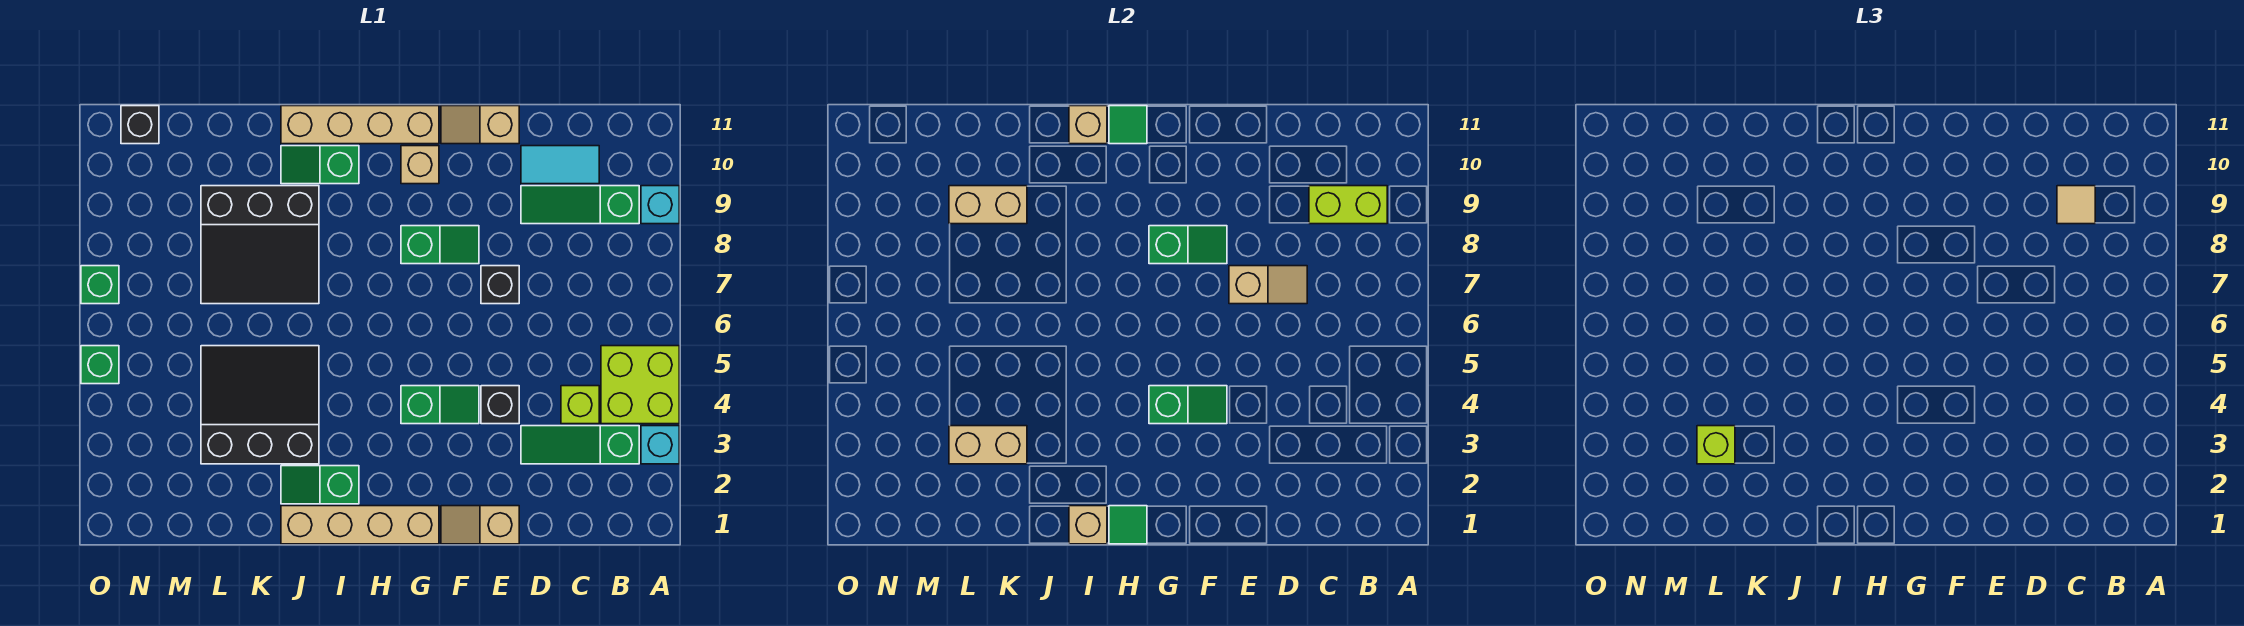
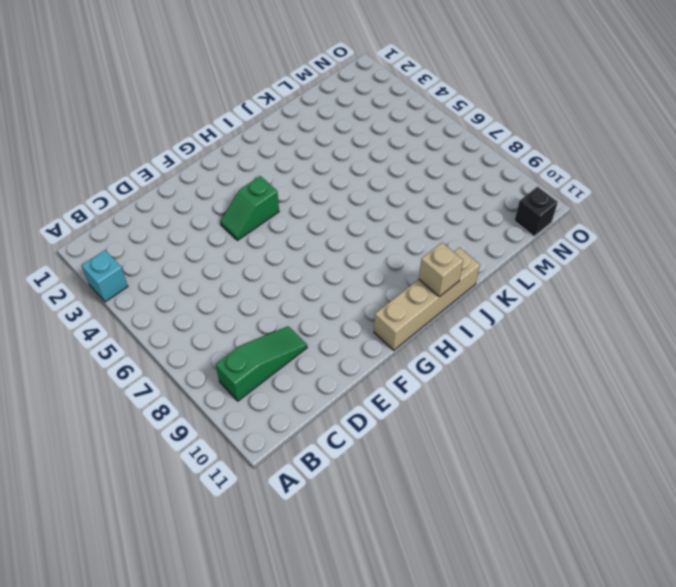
none -> lime 2x2 brick [601,346,679,424]
none -> cyan 1x1 brick [641,186,679,224]
none -> green 1x3 slope [521,426,639,464]
none -> lime 1x1 brick [561,386,599,424]

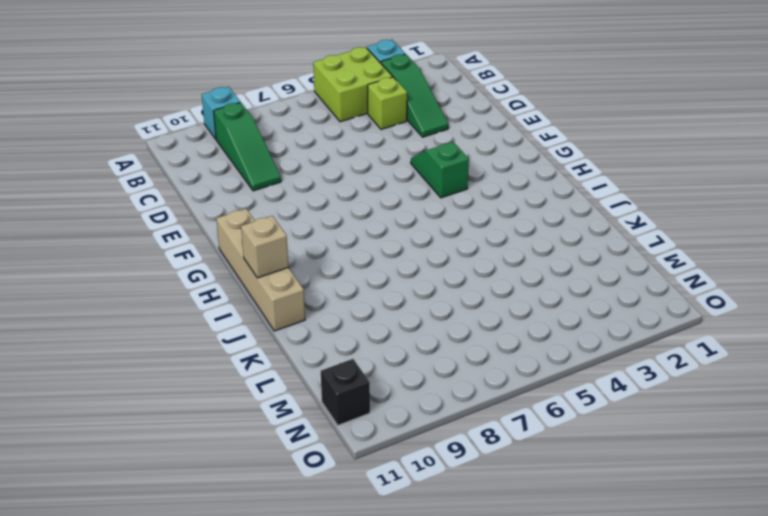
none -> cyan 1x2 tile [521,146,599,184]
none -> tan 1x2 slope [441,506,519,544]
none -> black 1x1 brick [481,386,519,424]
none -> black 1x1 brick [481,266,519,304]

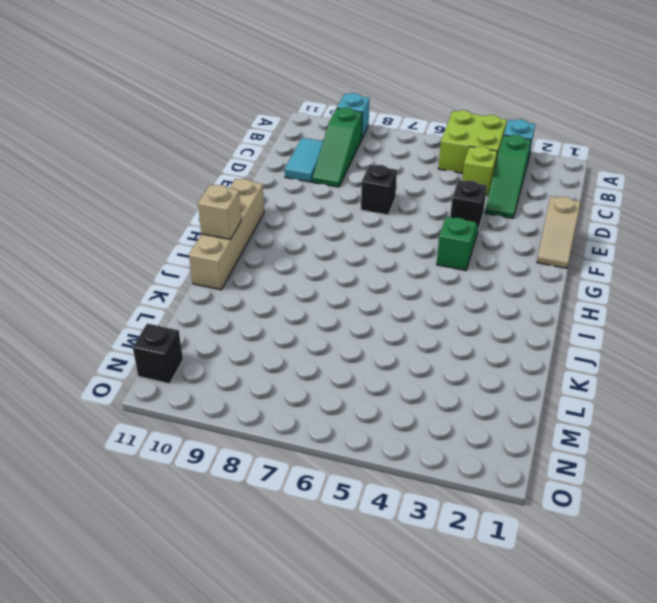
none -> tan 1x2 slope [441,106,519,144]
none -> green 1x2 slope [401,226,479,264]
none -> tan 1x4 brick [281,506,439,544]
none -> tan 1x1 brick [401,146,439,184]

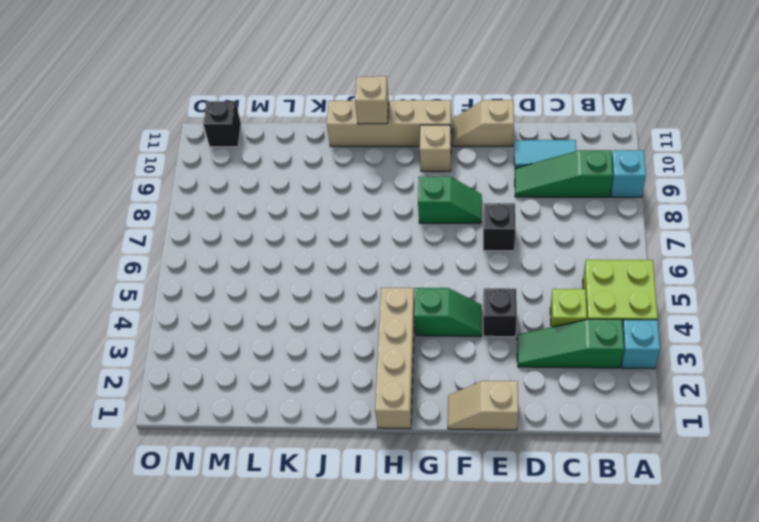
tan 1x4 brick [375,288,415,429] -> tan 1x4 brick turned to [281,506,439,544]
none -> green 1x2 slope [281,466,359,504]
none -> green 1x2 slope [281,146,359,184]
none -> black 3x3 slope [201,346,319,464]
none -> black 3x3 slope [201,186,319,304]

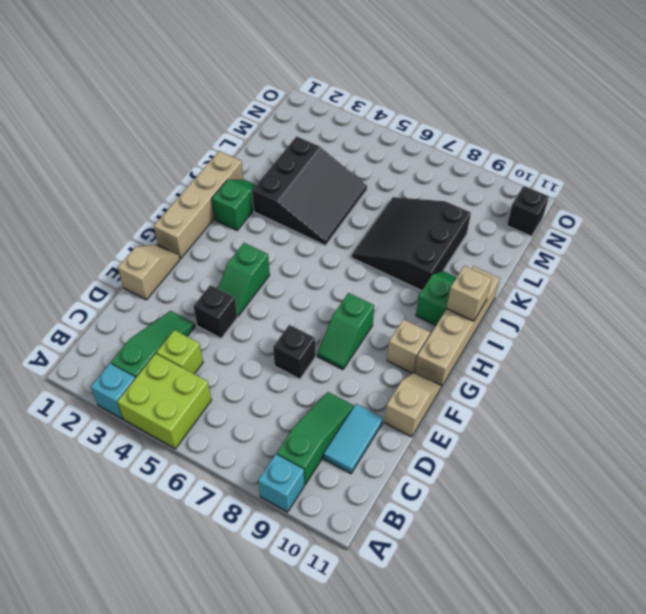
none -> green 1x1 brick [81,346,119,384]
none -> green 1x1 brick [81,266,119,304]
none -> lime 1x2 brick [1309,186,1387,224]
none -> tan 1x2 slope [1229,266,1307,304]

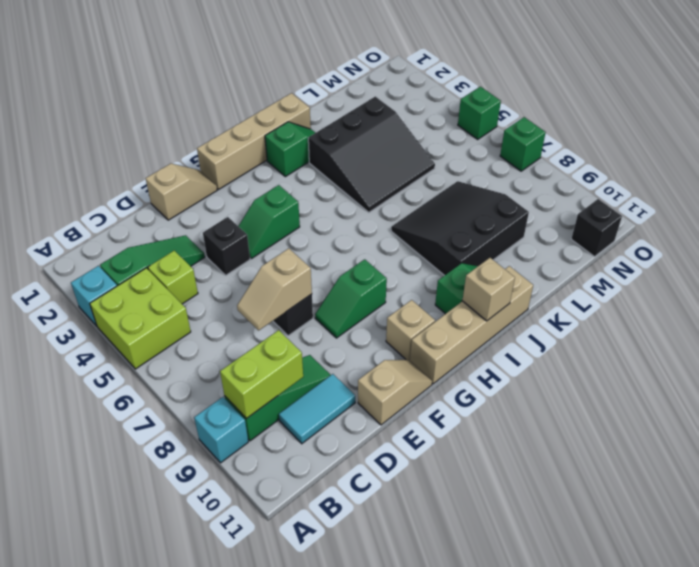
none -> green 1x2 slope [1149,386,1227,424]
none -> green 1x2 slope [1149,226,1227,264]
none -> green 1x1 tile [1109,506,1147,544]
none -> green 1x1 tile [1109,106,1147,144]

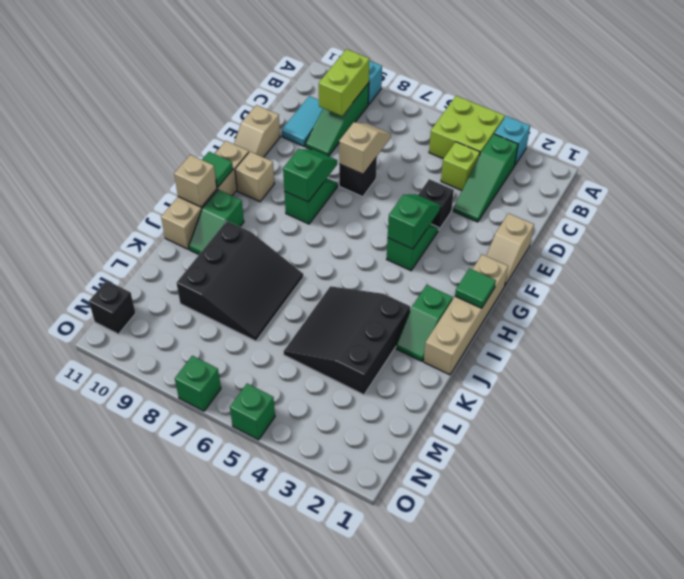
none -> tan 1x1 brick [1069,506,1107,544]
none -> tan 1x2 brick [949,426,1027,464]
none -> tan 1x2 brick [949,186,1027,224]
none -> tan 1x1 tile [2057,186,2095,224]

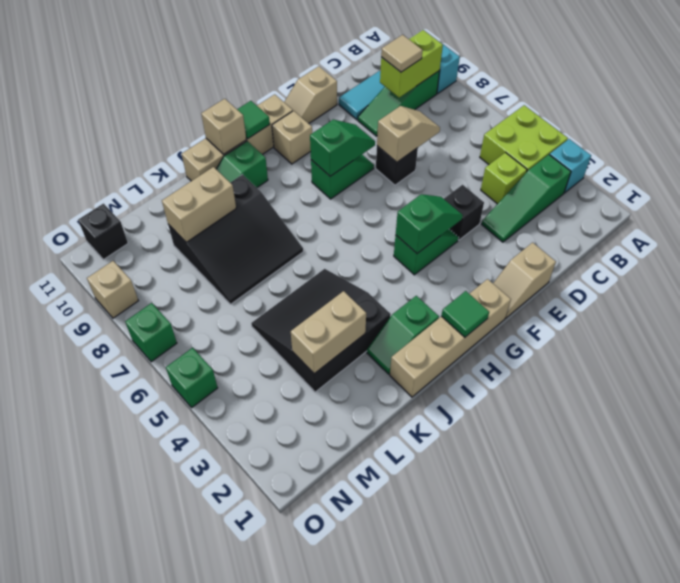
tan 1x1 brick [87,261,138,318] -> tan 1x1 brick moved to [1069,506,1107,544]
none -> lime 1x1 brick [1697,426,1735,464]

